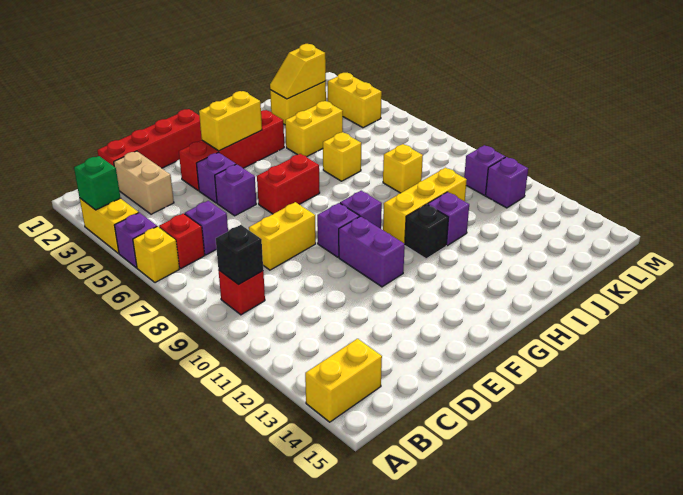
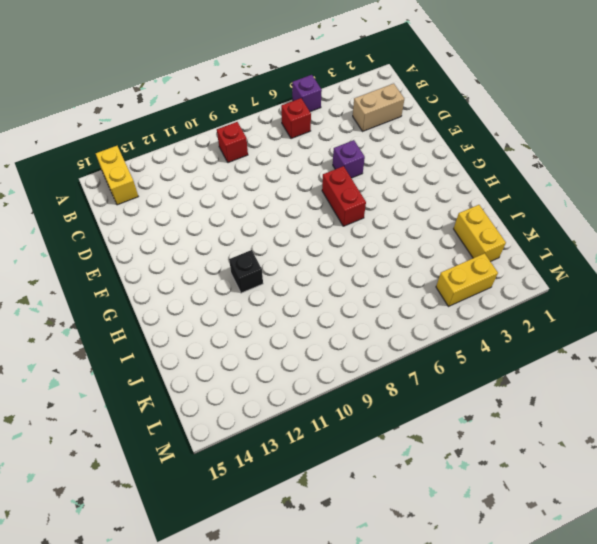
none -> yellow 1x2 brick [80,198,139,253]
none -> yellow 1x1 brick [133,226,179,283]
none -> red 1x4 brick [97,109,202,168]
none -> purple 1x1 brick [185,201,228,255]

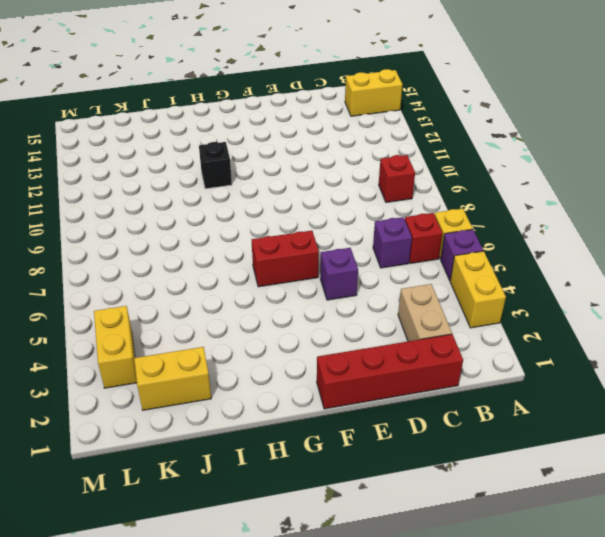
none -> yellow 1x2 brick [249,202,316,270]
none -> red 1x4 brick [179,110,284,191]
none -> purple 1x1 brick [196,152,236,203]
none -> purple 1x1 brick [317,203,360,257]

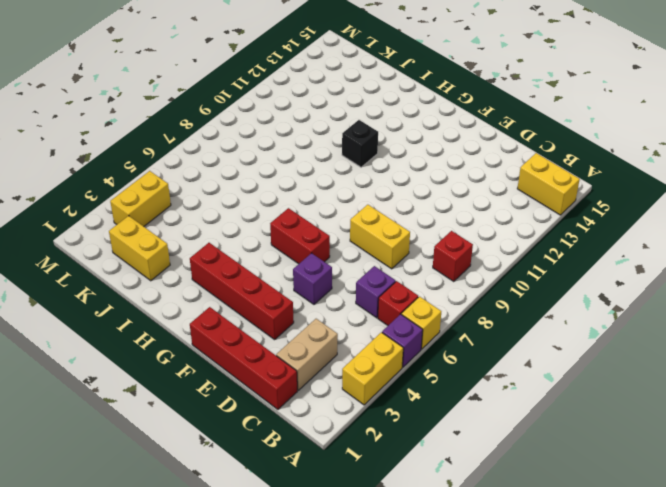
none -> purple 1x1 brick [196,152,236,203]
none -> purple 1x1 brick [317,203,360,257]
none -> purple 1x2 brick [339,216,405,287]
none -> purple 1x1 brick [340,191,382,229]

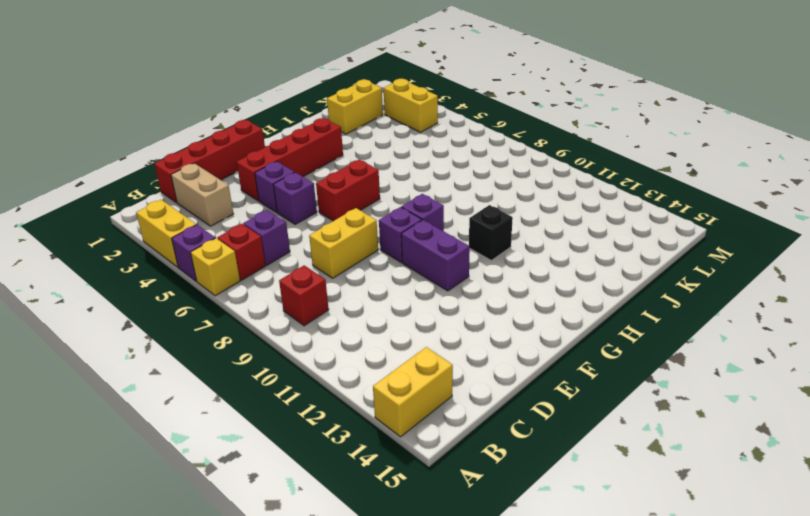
none -> yellow 1x3 brick [383,168,467,244]
none -> yellow 1x2 brick [285,101,343,157]
none -> yellow 1x1 brick [323,132,361,181]
none -> purple 1x1 brick [428,192,469,245]

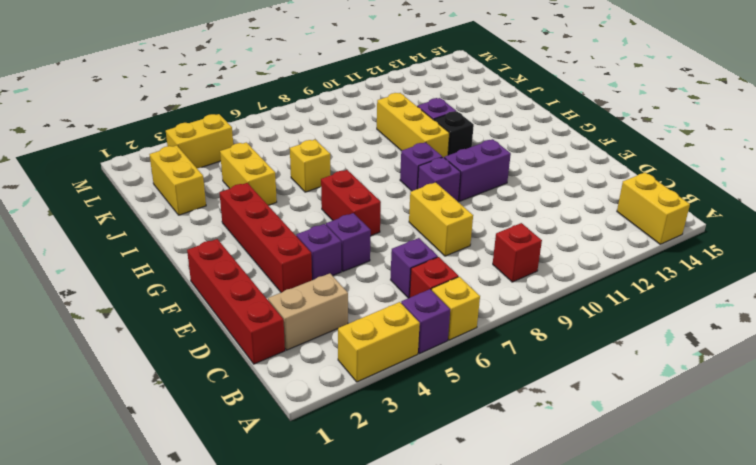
none -> yellow 1x1 brick [383,144,423,193]
none -> purple 1x1 brick [464,145,505,195]
none -> purple 1x1 brick [486,157,528,208]
none -> green 1x1 brick [74,156,120,210]

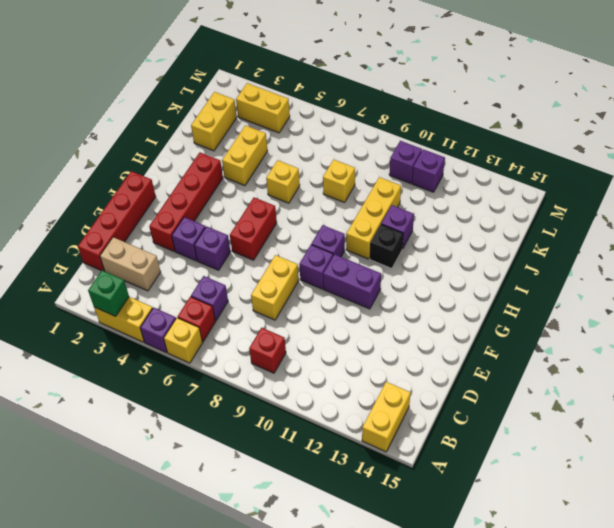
none -> black 1x1 brick [216,225,263,285]
none -> yellow 1x2 brick [199,91,262,151]
none -> yellow 1x2 slope [270,44,326,99]

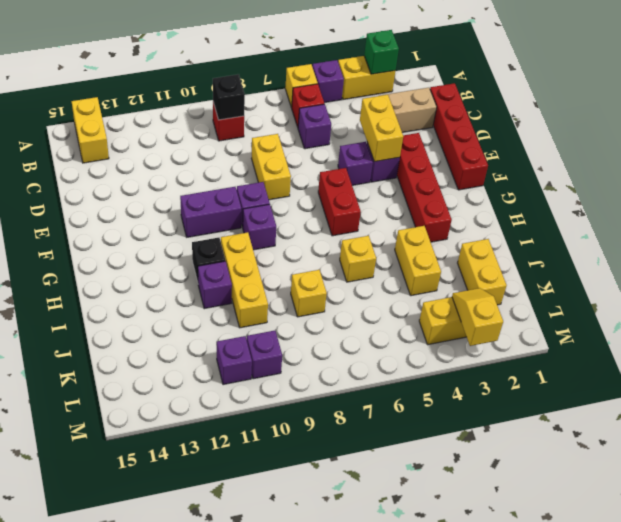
yellow 1x2 brick [360,95,403,162] -> yellow 1x2 brick moved to [199,91,262,151]
yellow 1x2 slope [452,288,503,346] -> yellow 1x2 slope moved to [270,44,326,99]

